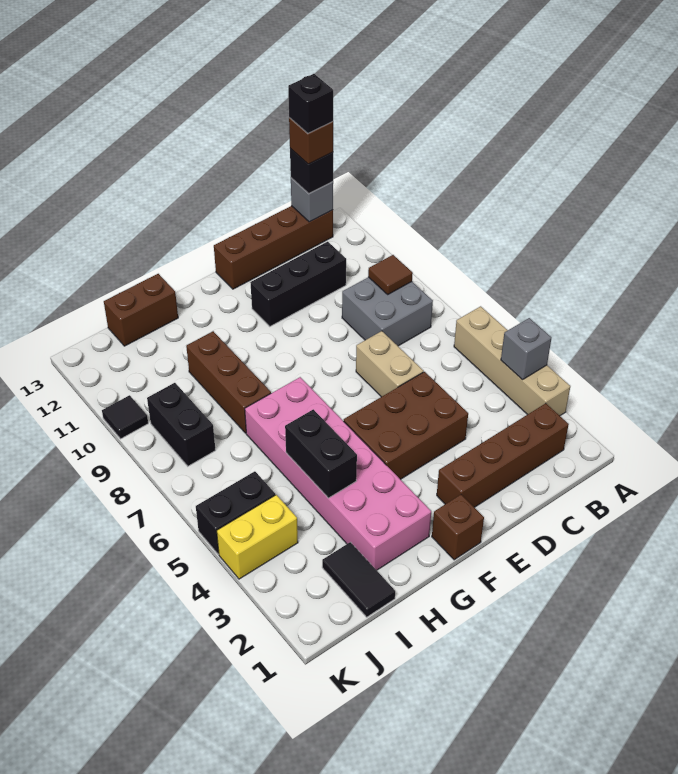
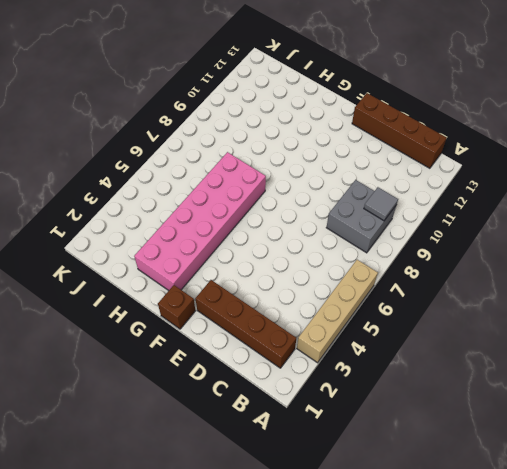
grey 1x1 tile [364,187,398,221] -> brown 1x1 tile [368,255,413,294]
none -> black 1x3 brick [250,242,346,326]
none -> brown 2x3 brick [344,372,468,479]
none -> tan 1x2 brick [356,331,424,397]

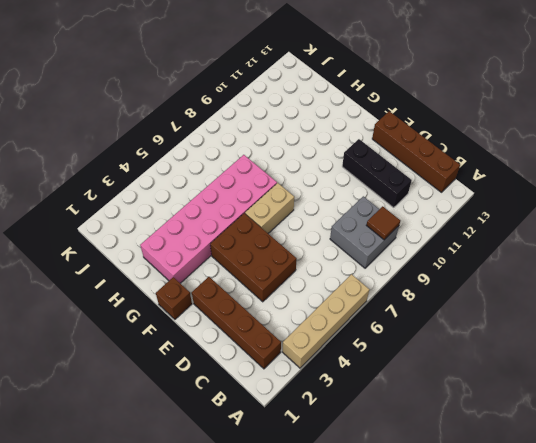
tan 1x2 brick [245,183,294,233] -> tan 1x2 brick moved to [356,331,424,397]
none -> brown 1x3 brick [186,331,271,433]
none -> brown 1x2 brick [104,274,178,346]
none -> black 1x2 tile [322,542,395,617]

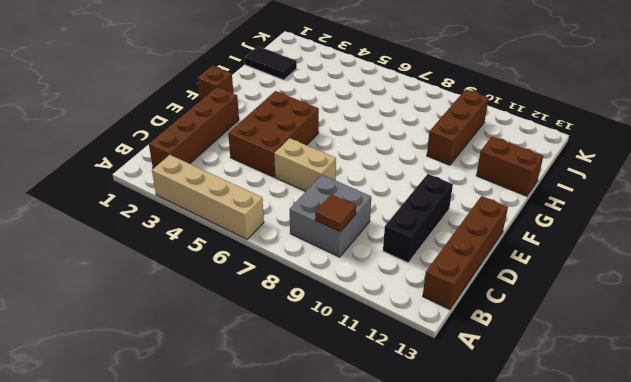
brown 1x3 brick [427,89,489,165] -> brown 1x3 brick turned to [186,331,271,433]
brown 1x2 brick [476,136,543,196] -> brown 1x2 brick turned to [104,274,178,346]
none -> pink 2x6 brick [245,377,431,570]
none -> yellow 1x2 brick [217,495,298,579]
none -> black 1x2 brick [196,471,275,554]

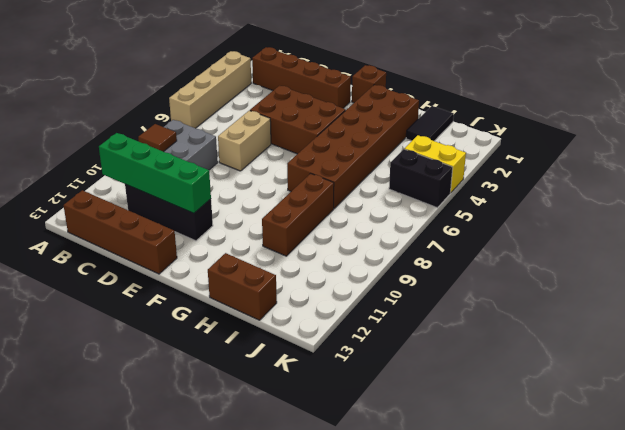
green 1x4 brick [99,133,211,213] -> none
brown 2x6 brick [287,85,419,208] -> pink 2x6 brick [245,377,431,570]
none -> black 1x2 brick [147,383,216,466]
none -> black 1x1 tile [102,395,148,439]
none -> grey 1x1 brick [501,318,551,380]

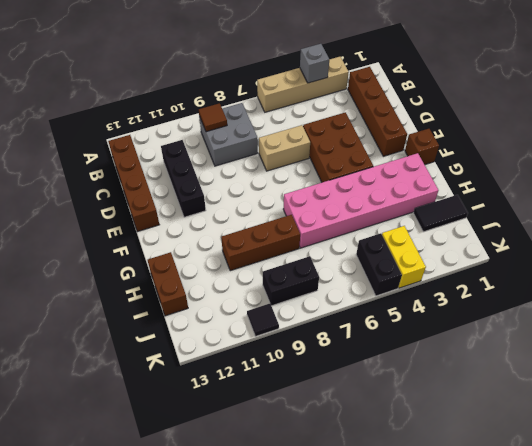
none -> grey 1x1 brick [291,178,333,222]
none -> black 1x2 brick [285,409,357,498]
none -> black 1x1 brick [290,148,333,194]

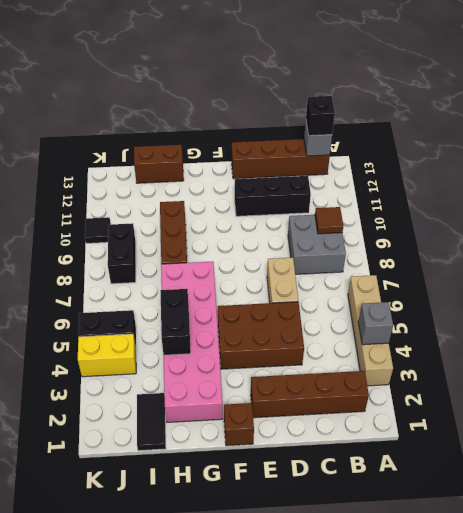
none -> brown 1x1 brick [289,118,333,164]
none -> black 1x1 brick [288,74,333,133]

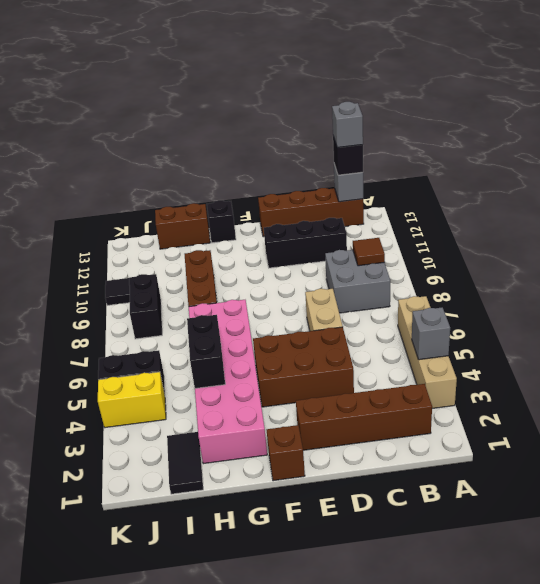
grey 1x1 brick [332,102,363,148] -> brown 1x1 brick [289,118,333,164]
black 1x1 brick [207,200,236,243] -> black 1x1 brick moved to [288,74,333,133]

